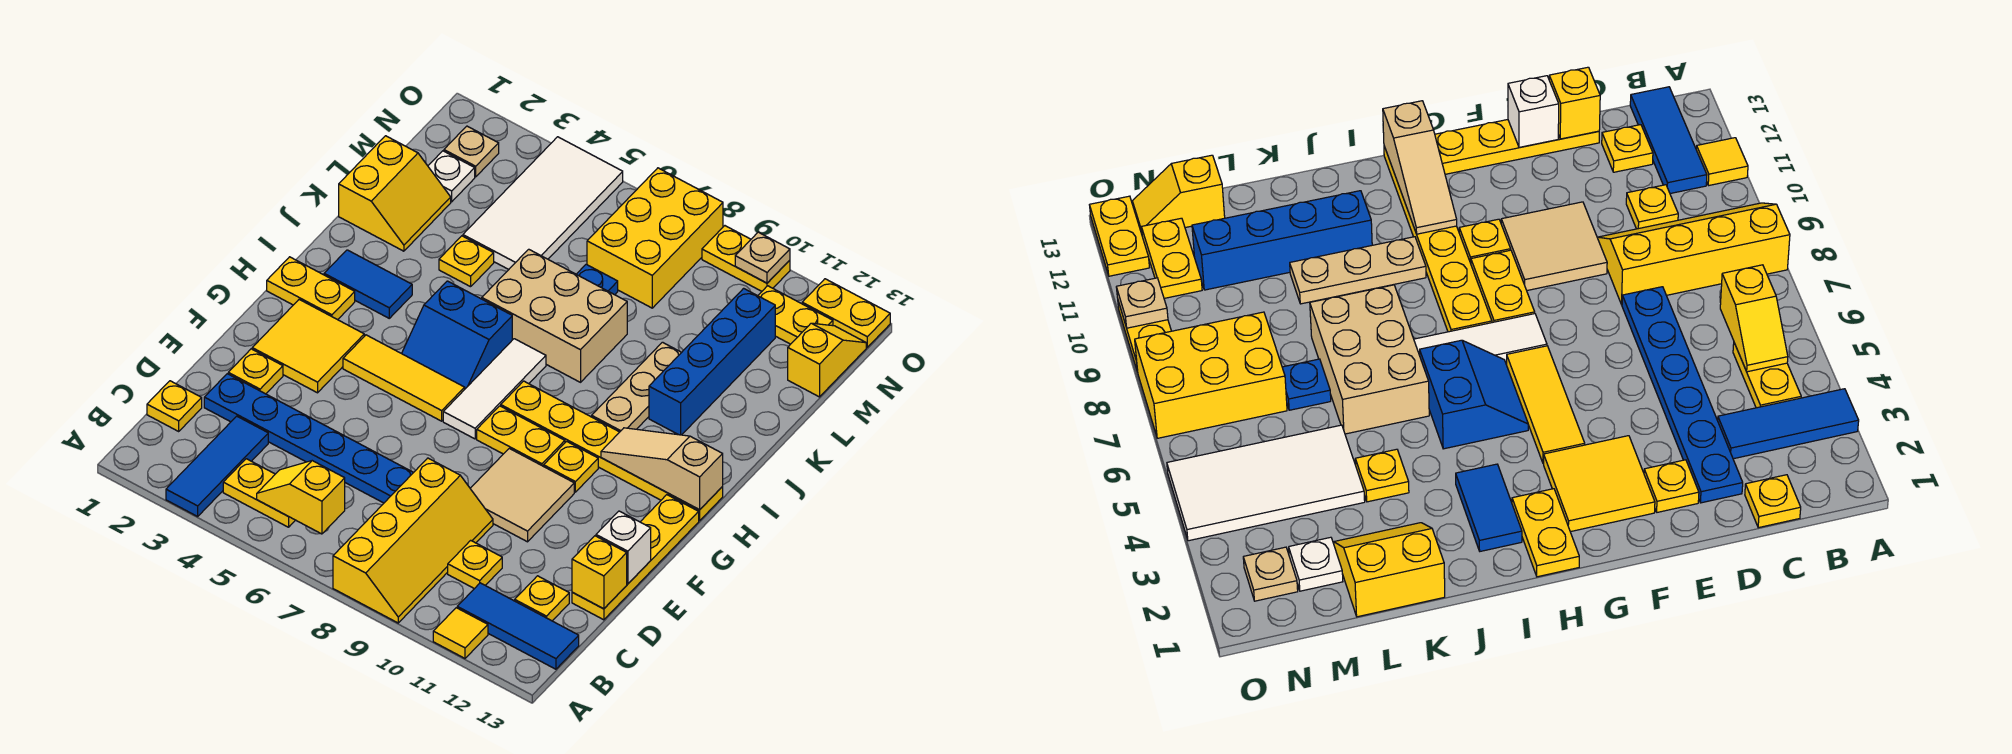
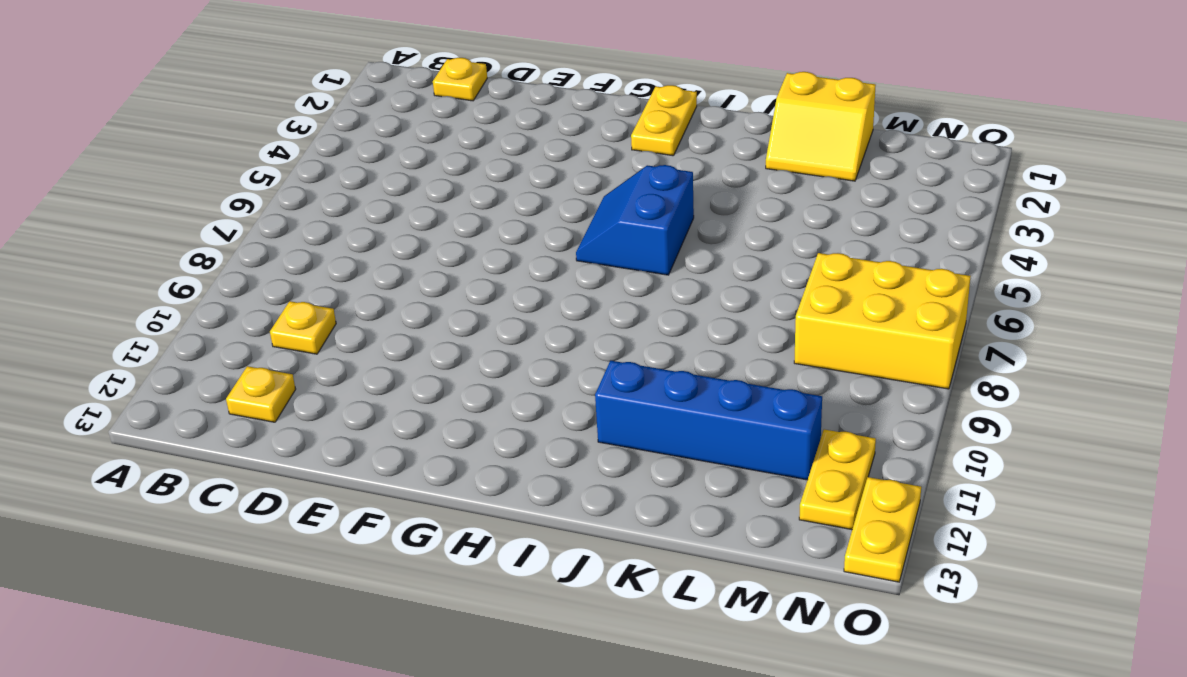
none -> blue 1x3 tile [166,416,268,516]
none -> yellow 2x4 slope [333,458,493,623]
none -> yellow 1x1 tile [433,608,488,658]
none -> yellow 1x2 plate [223,459,295,527]

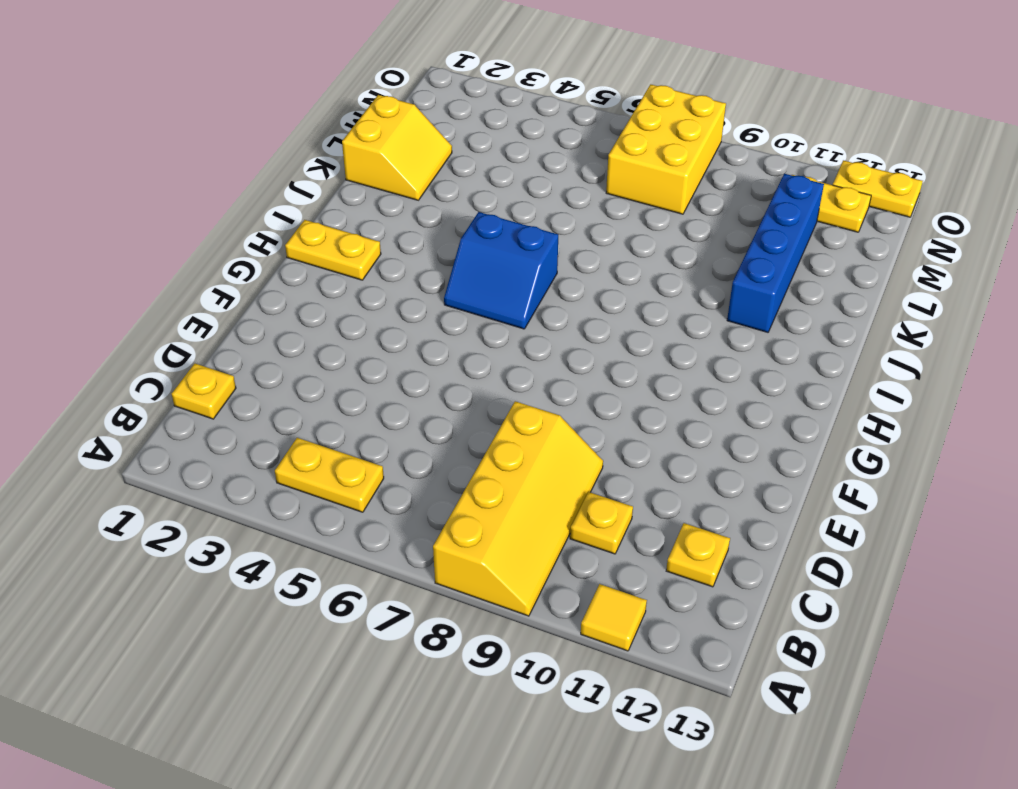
none -> blue 1x3 tile [166,416,268,516]
none -> blue 1x3 tile [457,583,579,669]
none -> blue 1x6 plate [204,374,414,503]
none -> yellow 1x4 plate [572,495,699,620]

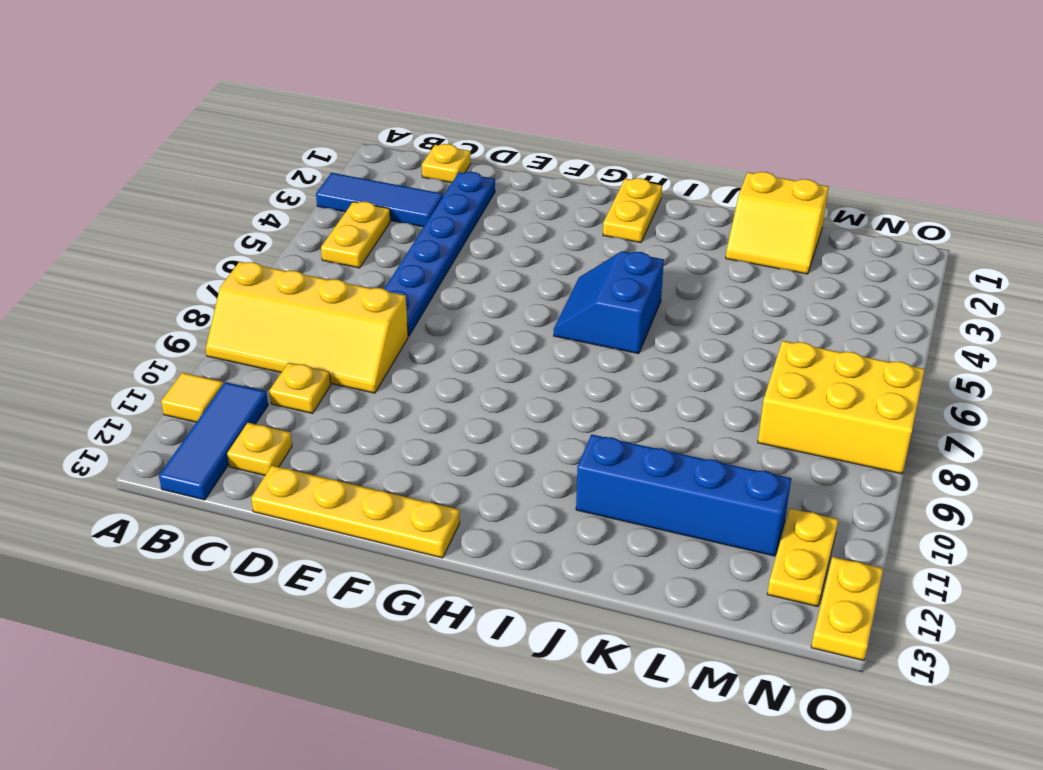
none -> yellow 1x1 plate [228,349,283,394]
none -> tan 2x2 tile [470,448,574,542]
none -> yellow 2x2 tile [252,300,364,393]
none -> yellow 1x3 tile [343,335,465,421]

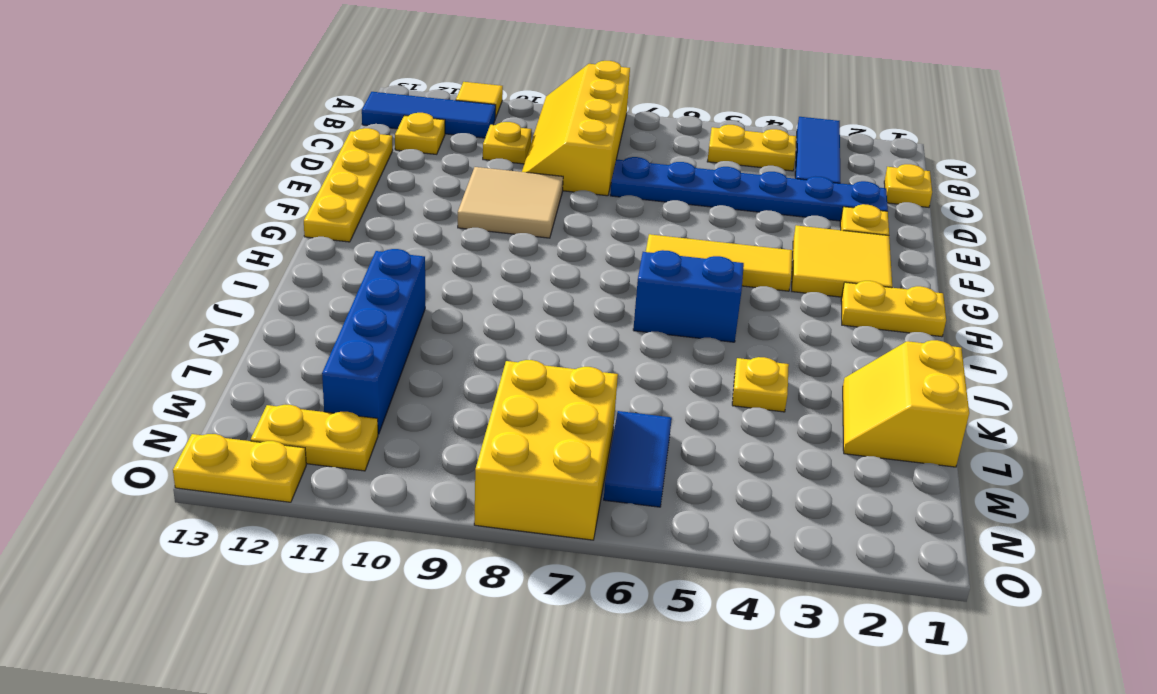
blue 1x2 tile [604,411,672,507] -> blue 1x2 tile turned to [324,250,412,318]
none -> white 1x3 tile [443,339,546,439]
none -> yellow 1x2 plate [477,406,565,466]
none -> yellow 1x1 plate [544,441,598,492]
none -> yellow 1x6 plate [501,381,723,521]

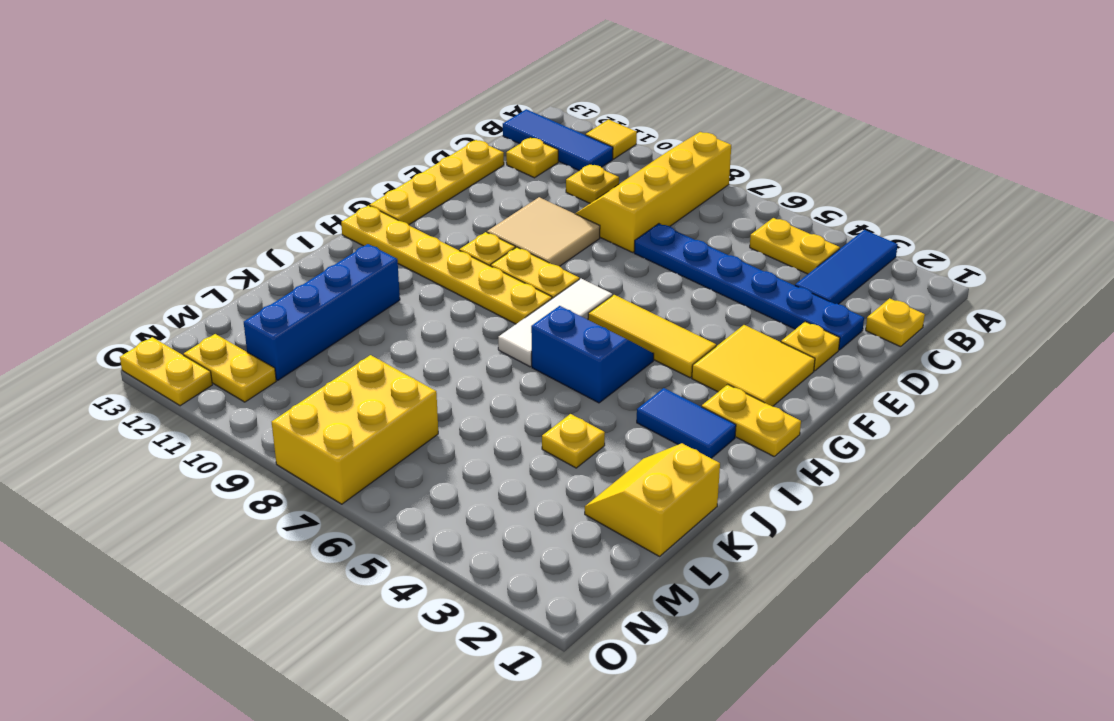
none -> tan 1x3 plate [592,342,682,432]
none -> tan 2x3 brick [482,249,627,382]
none -> white 2x4 tile [463,137,623,269]
none -> blue 1x1 plate [576,264,618,295]

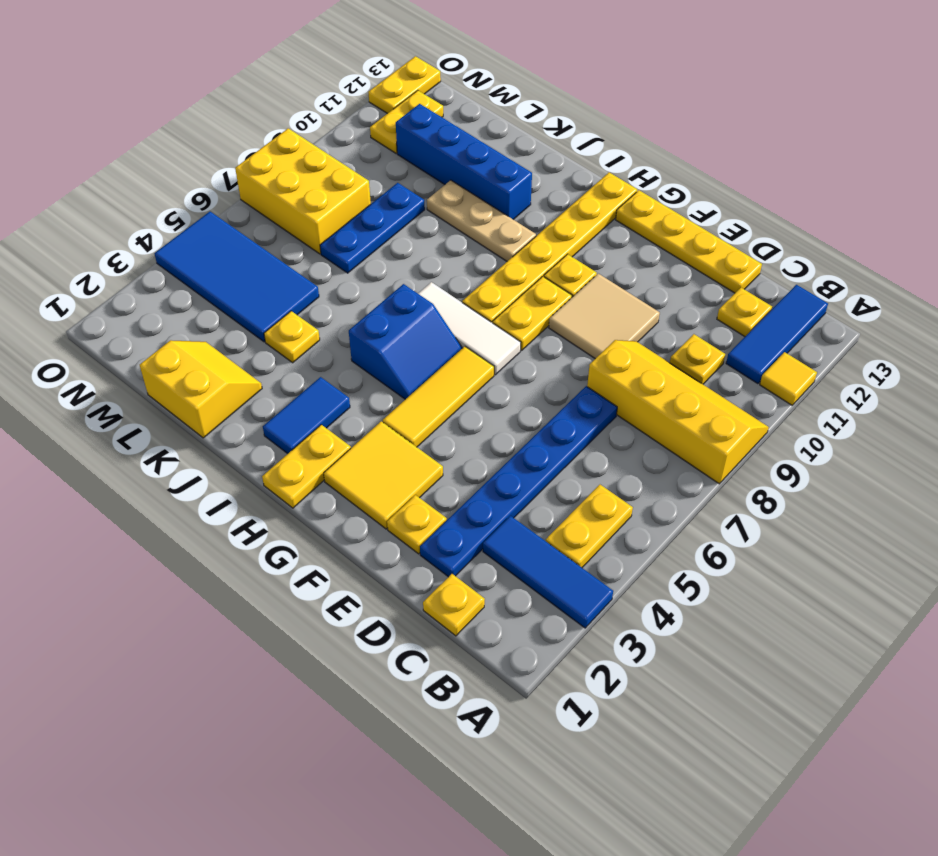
blue 2x4 tile [155,212,319,342] -> white 2x4 tile [463,137,623,269]
blue 1x3 plate [320,183,425,273] -> blue 1x1 plate [576,264,618,295]
none -> tan 2x3 brick [482,249,627,382]
none -> white 1x1 plate [428,151,475,202]
none -> yellow 1x2 slope [788,323,866,397]
none -> tan 1x1 plate [444,126,499,177]

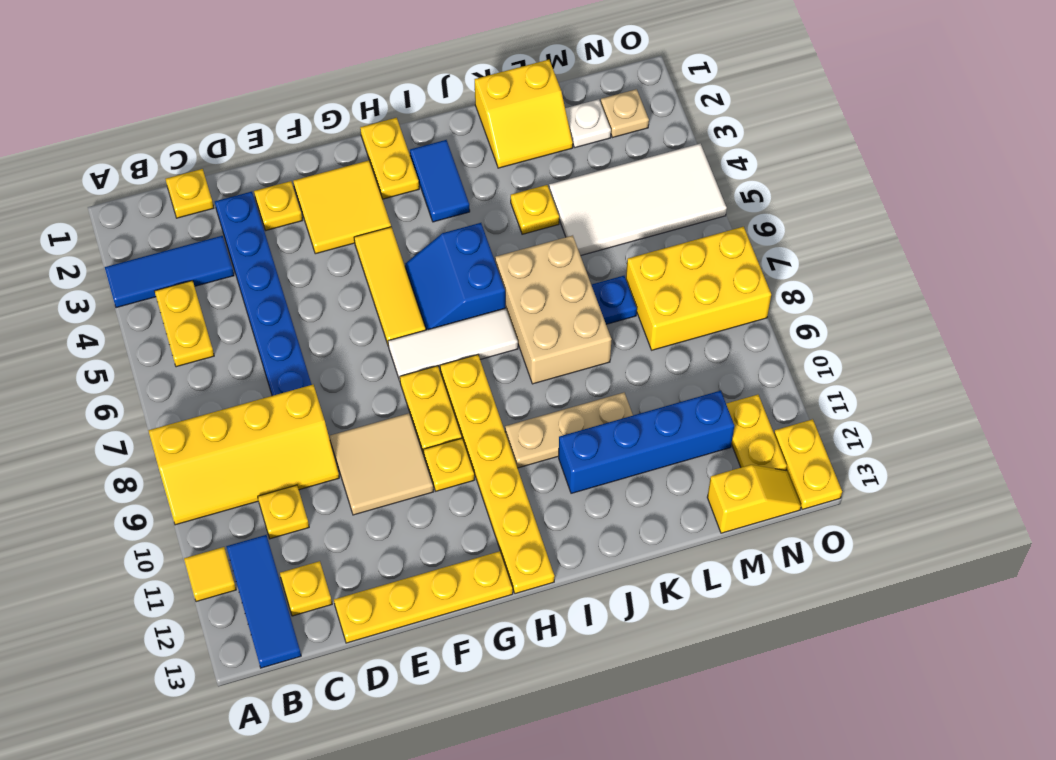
none -> yellow 1x2 plate [702,226,790,291]
none -> yellow 1x2 slope [257,461,345,534]
none -> yellow 1x1 brick [572,536,627,609]
none -> white 1x1 brick [596,511,651,584]

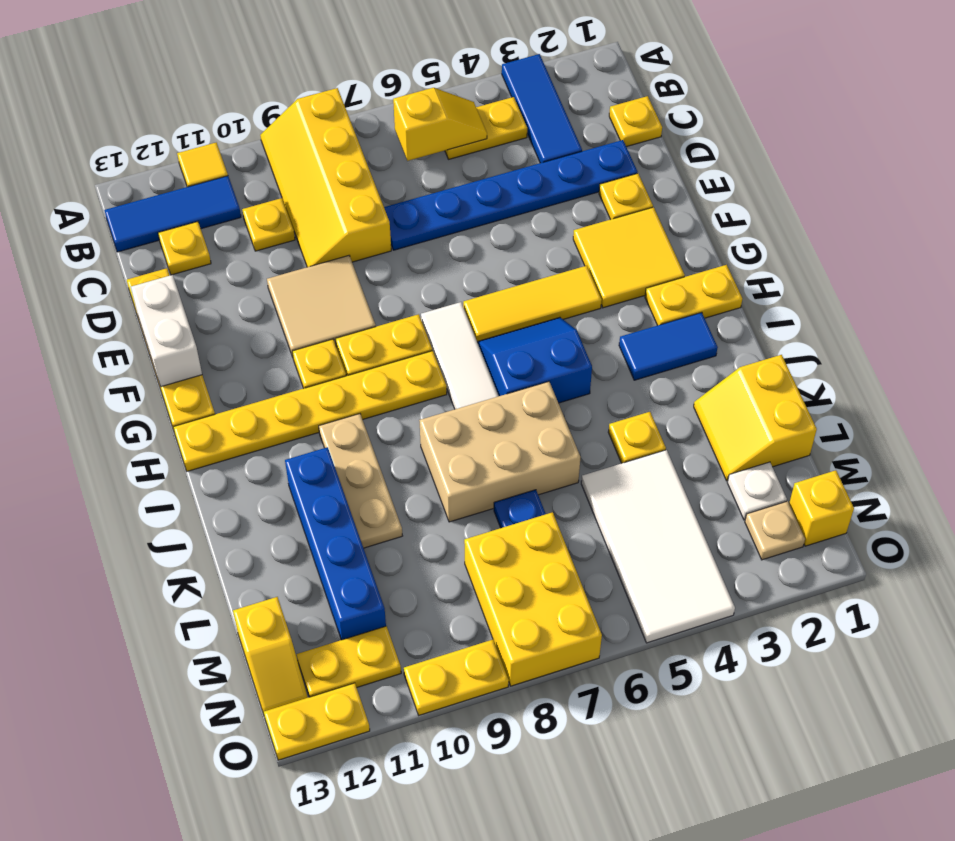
white 1x2 brick [131,275,202,387] -> white 1x1 brick [596,511,651,584]
yellow 1x1 brick [789,470,854,546] -> yellow 1x1 brick moved to [572,536,627,609]
none -> tan 1x3 slope [601,428,723,510]
none -> tan 1x1 plate [735,232,790,283]

